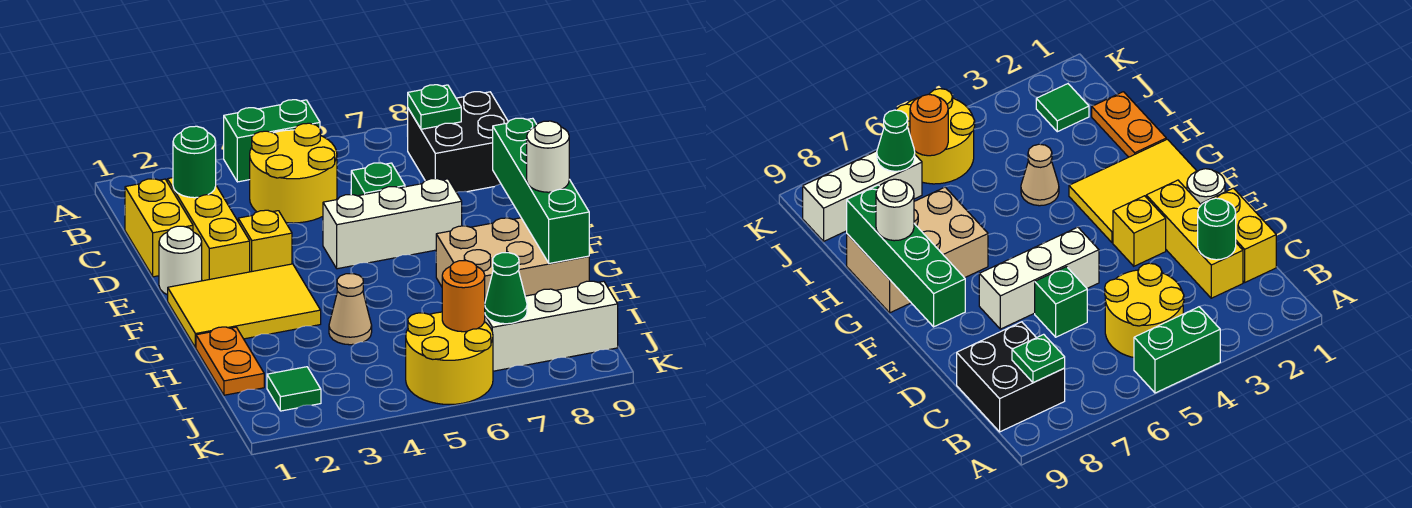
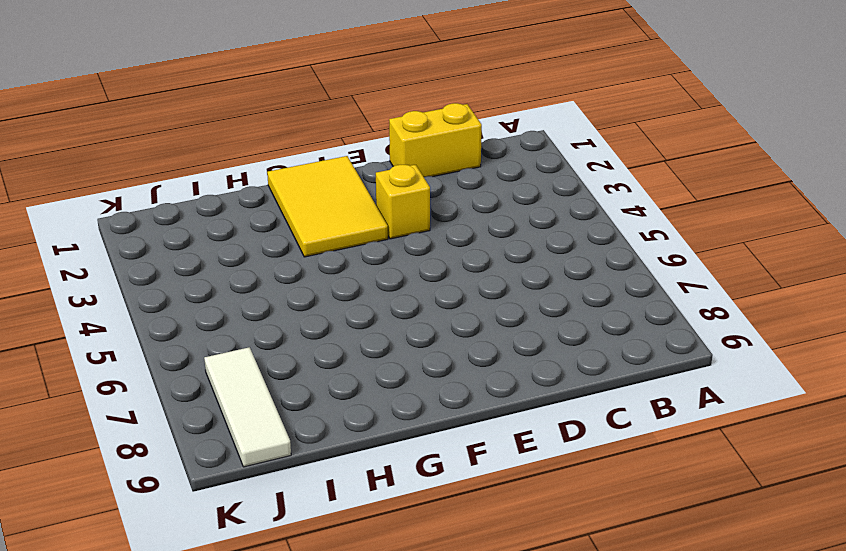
white 1x3 tile [204,347,291,467] -> white 1x3 brick [484,281,618,371]
none -> green 1x2 brick [224,100,320,182]
none -> yellow 2x2 round brick [250,123,337,223]
none -> black 2x2 brick [407,92,508,192]

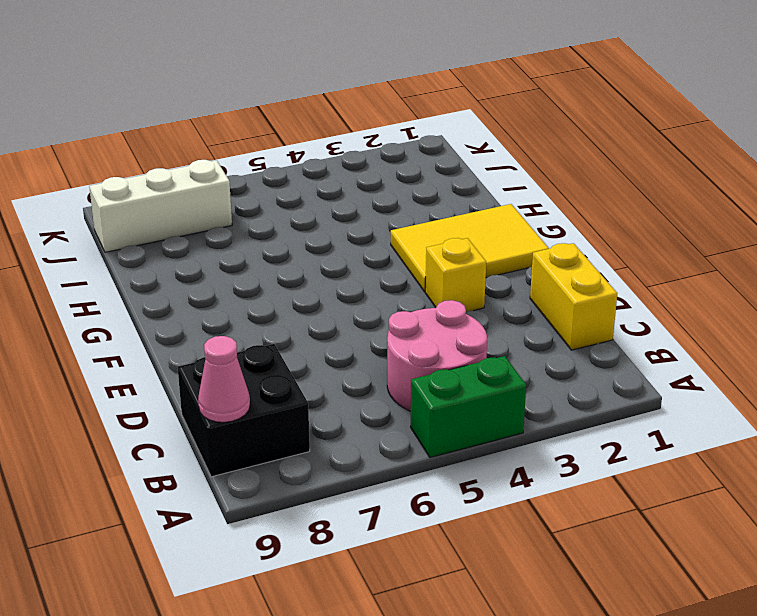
pink 2x2 round brick [387,300,487,411] -> yellow 2x2 round brick [250,123,337,223]
pink 1x1 cone [198,336,250,422] -> none
none -> yellow 1x3 brick [167,178,250,281]
none -> green 1x1 brick [351,163,405,196]
none -> white 1x1 round brick [159,226,202,295]

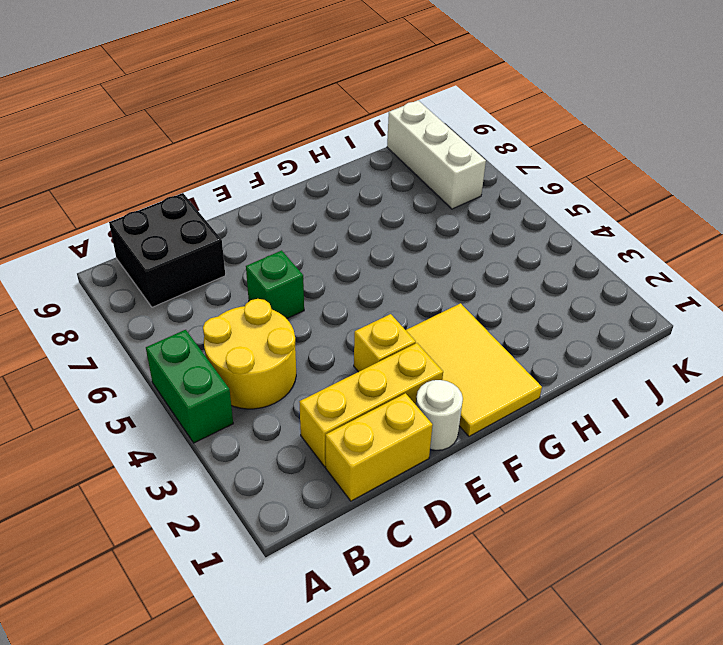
none -> white 1x3 brick [323,179,462,269]
none -> tan 2x3 brick [436,218,589,301]
none -> orange 1x2 plate [196,327,264,395]

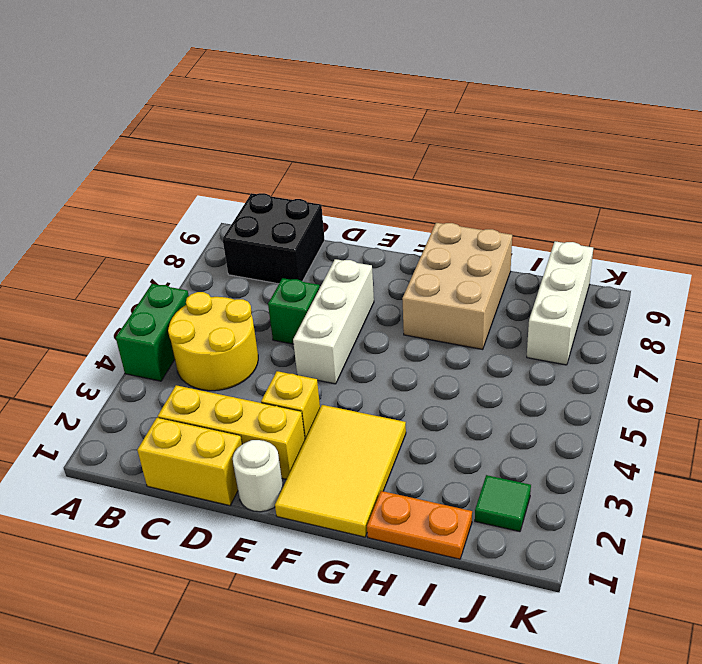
none -> tan 1x1 cone [329,274,372,345]
none -> yellow 2x2 round brick [406,312,493,404]
none -> green 1x1 plate [408,85,461,129]

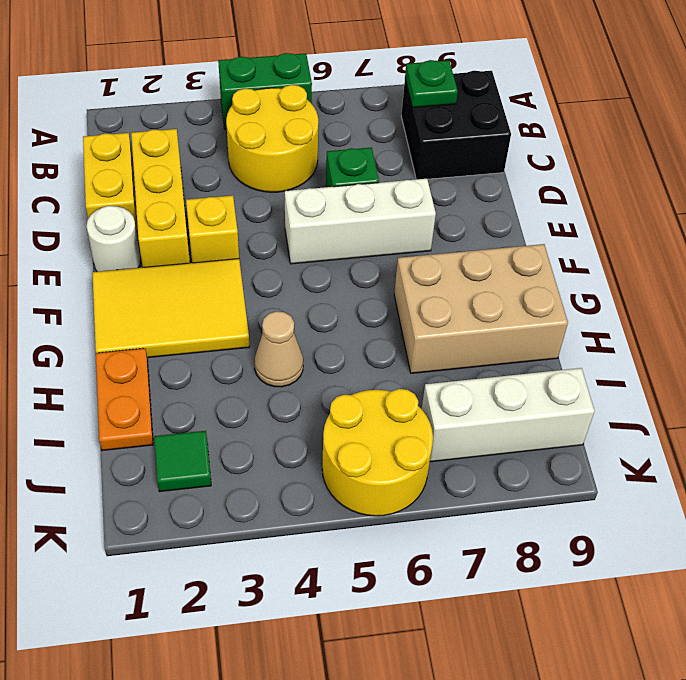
none -> green 1x1 round brick [173,126,216,198]
none -> green 1x4 brick [493,118,589,263]
none -> orange 1x1 round brick [442,261,485,332]

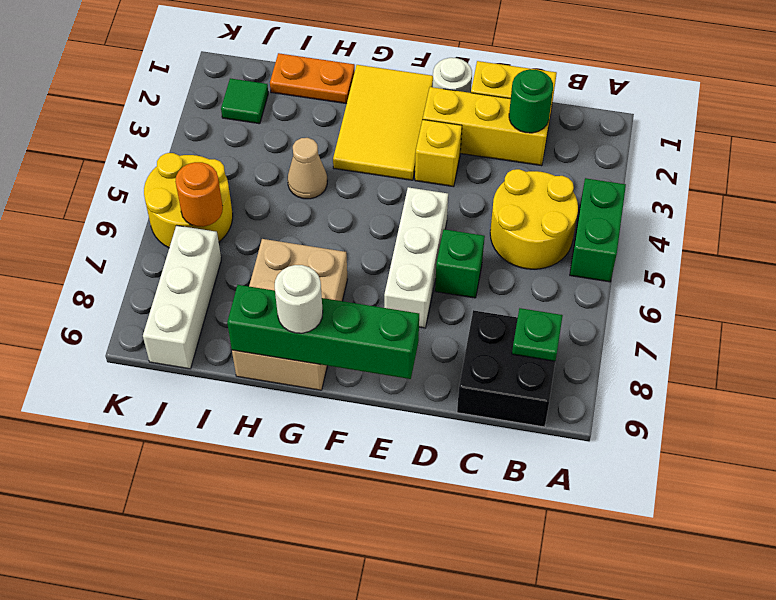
none -> green 1x1 cone [485,253,527,324]

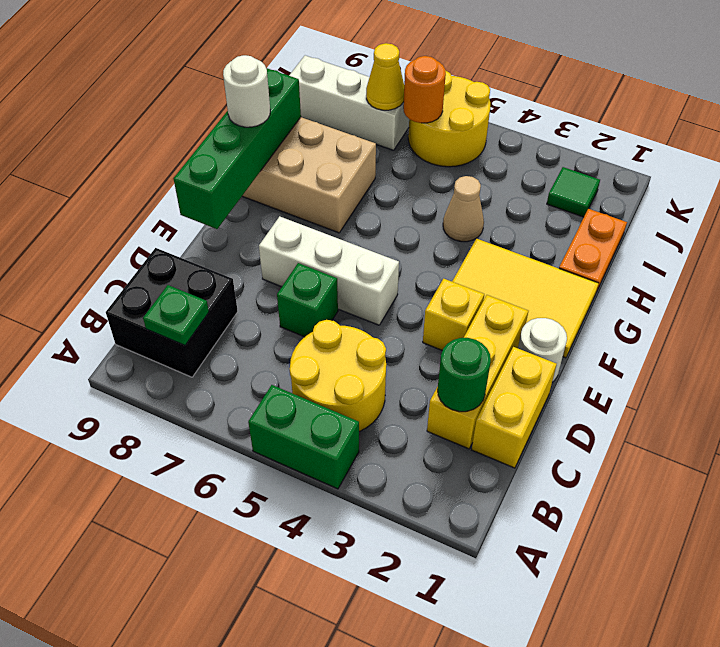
yellow 1x1 cone [366,43,404,110] -> green 1x1 cone [485,253,527,324]

